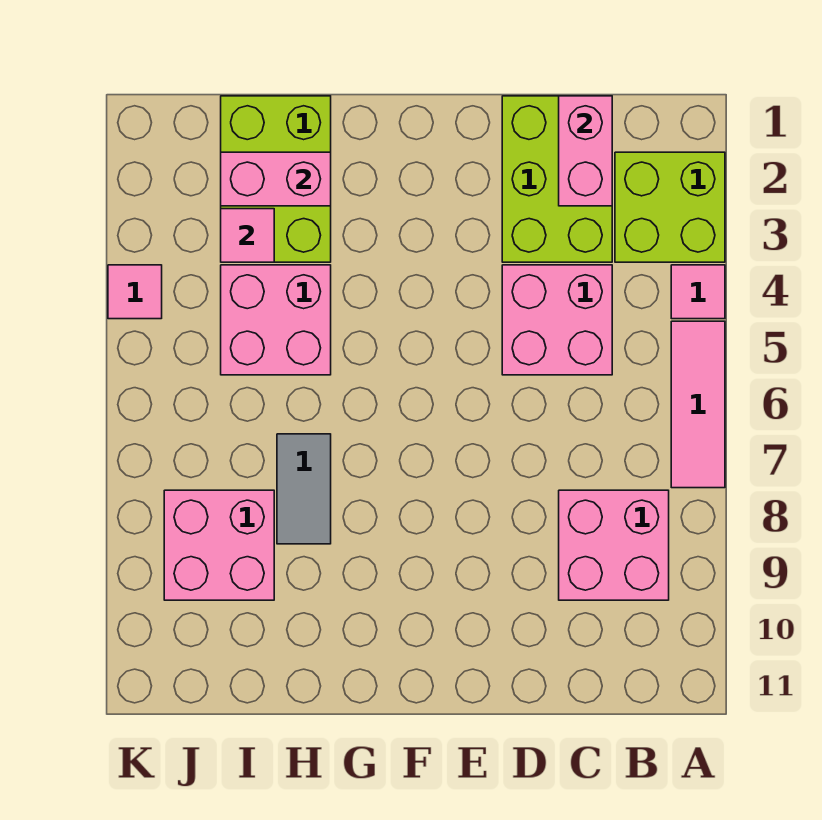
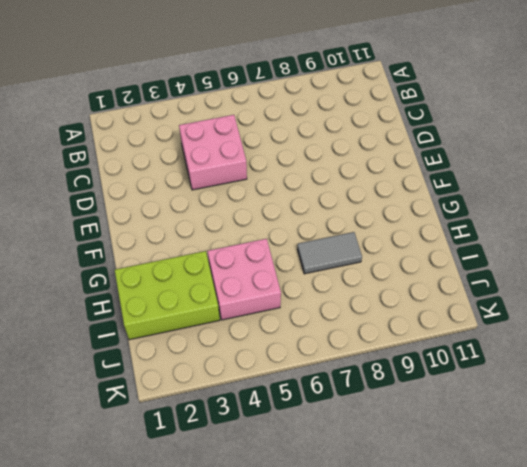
none -> lime 2x2 brick [615,152,725,262]
none -> pink 1x1 tile [671,265,725,319]
none -> pink 1x3 tile [671,321,725,488]

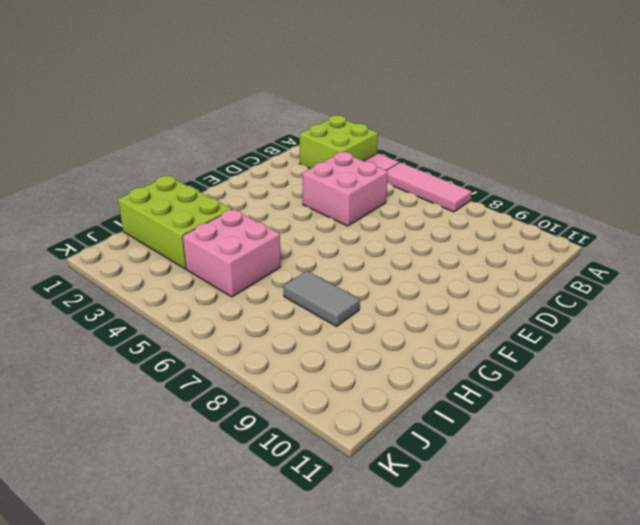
none -> pink 2x2 brick [559,490,669,600]
none -> lime 2x3 brick [502,96,612,262]
none -> pink 2x2 brick [164,490,274,600]

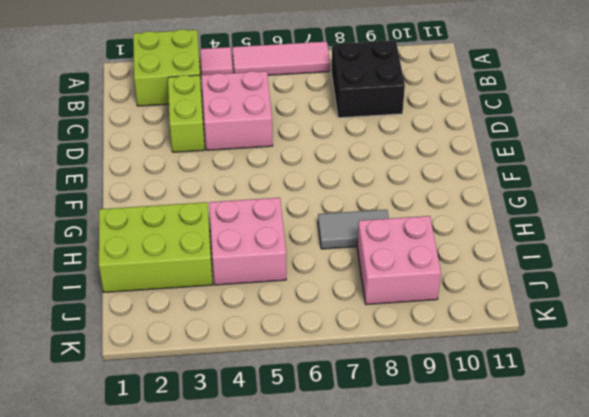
black 2x2 brick [331,40,405,118] -> pink 2x2 brick [559,490,669,600]
lime 1x2 brick [168,75,205,152] -> lime 2x3 brick [502,96,612,262]
none -> pink 1x1 tile [108,265,162,319]
none -> pink 1x2 brick [559,96,612,206]
none -> pink 1x2 brick [221,152,331,206]

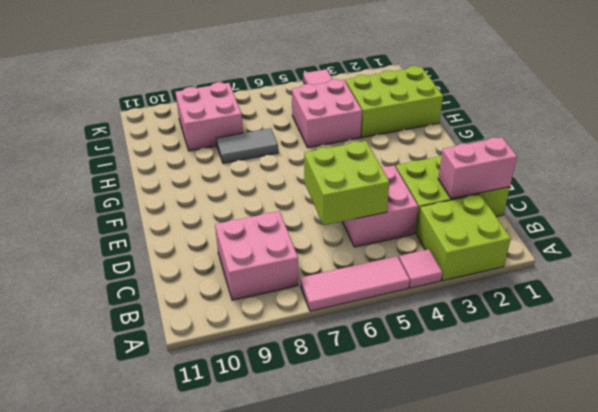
lime 2x2 brick [304,141,390,225] -> none
none -> pink 1x2 brick [221,152,331,206]
none -> pink 1x1 tile [221,209,274,262]

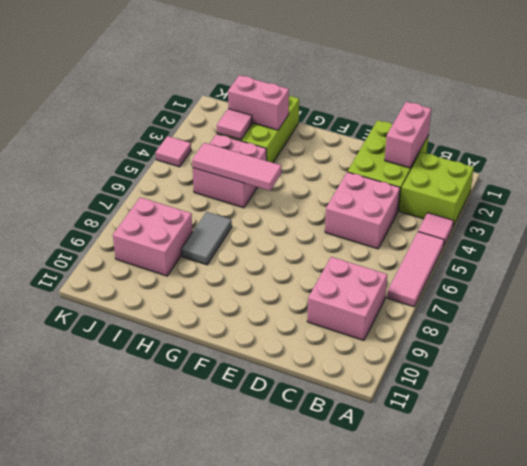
pink 1x3 tile [192,143,281,191] -> none

